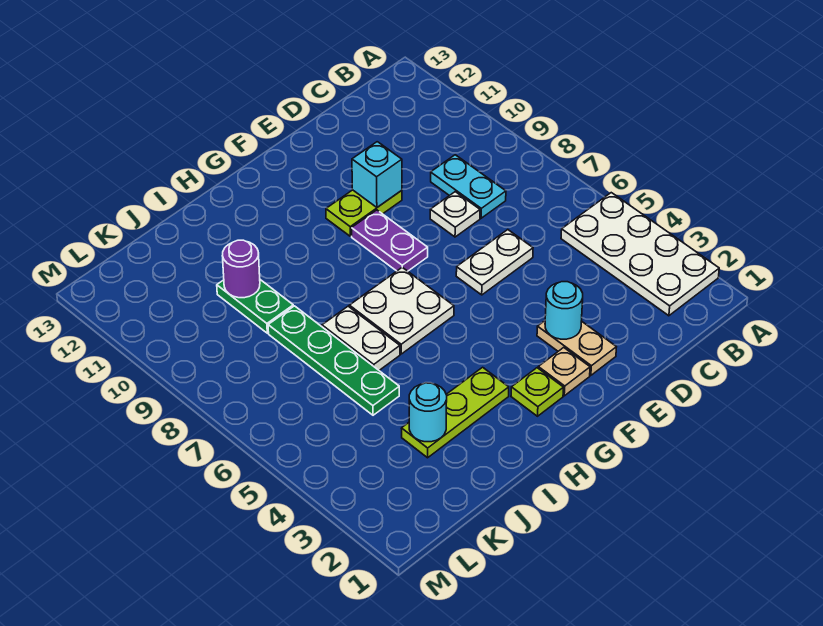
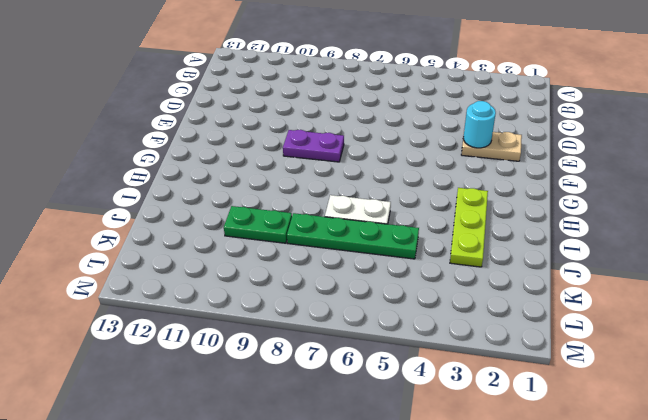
none -> white 2x4 plate [561,193,719,316]
none -> cyan 1x2 plate [431,155,506,218]
none -> white 1x2 plate [456,230,533,295]

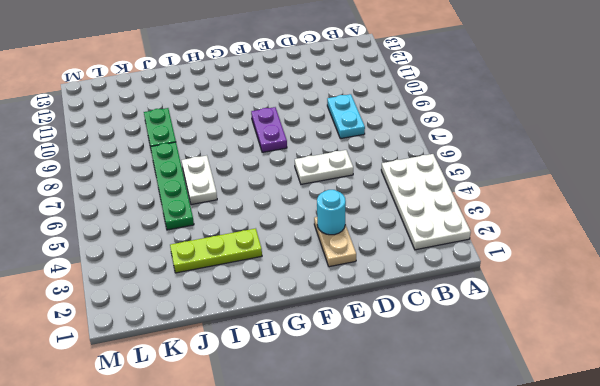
none -> white 1x1 plate [430,192,480,237]
none -> lime 1x2 plate [326,190,402,236]
none -> tan 1x1 plate [538,347,590,396]

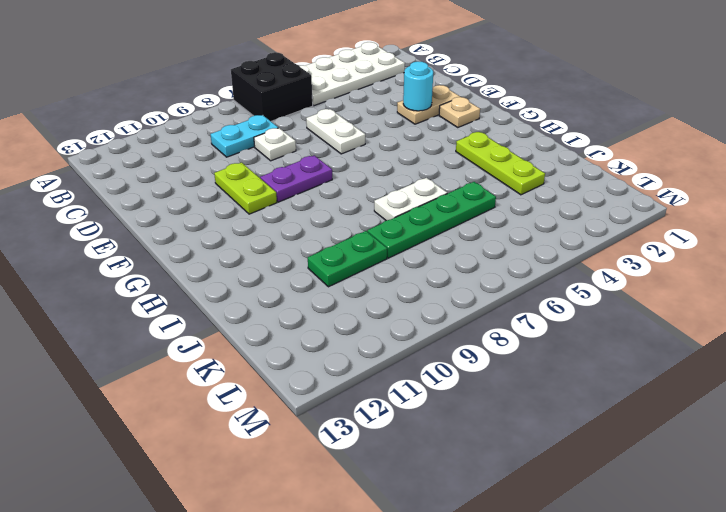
black 2x2 brick [231,52,313,121] -> none
none -> lime 1x1 plate [511,368,564,416]
none -> white 2x2 plate [349,267,454,354]
none -> cyan 1x1 brick [352,142,402,207]

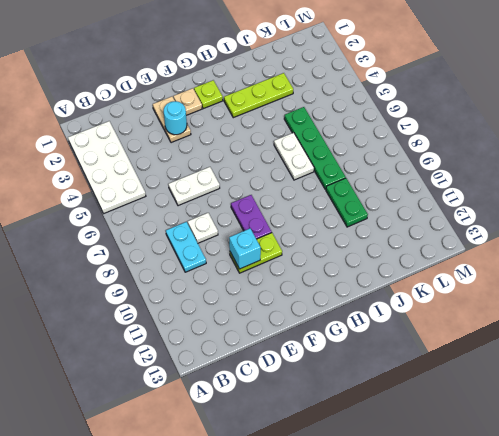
none -> white 2x2 plate [349,267,454,354]
none -> cyan 1x1 round brick [409,383,447,442]
none -> purple 1x1 round brick [222,240,260,298]

